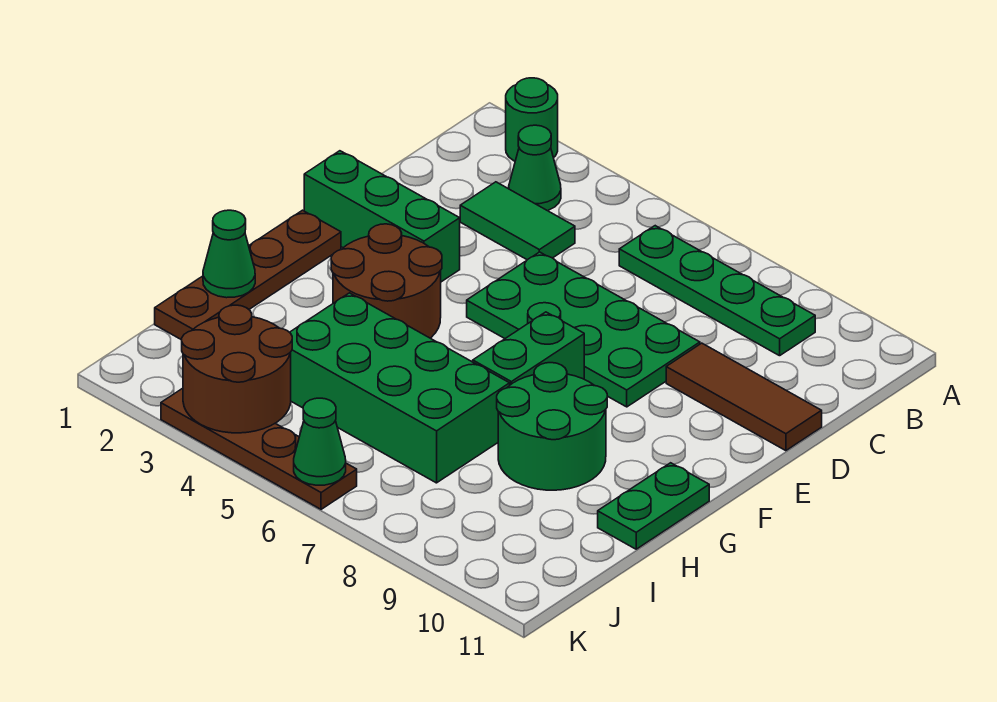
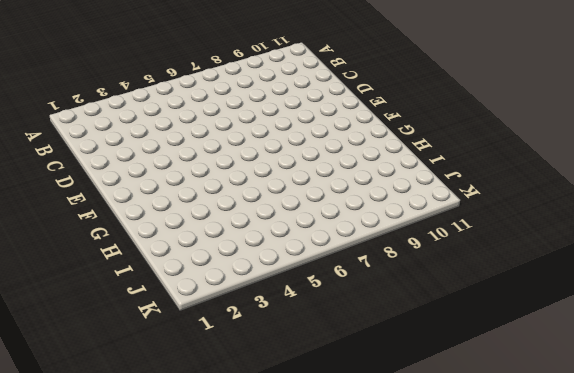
none -> green 1x1 round brick [506,78,558,161]
none -> green 1x1 cone [509,125,561,211]
none -> green 1x4 plate [619,226,815,356]

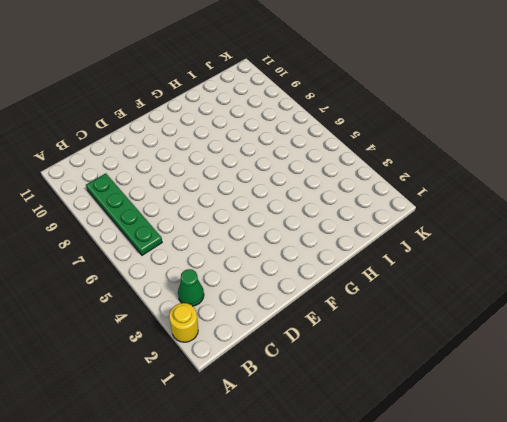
yellow 1x1 round brick [169,303,198,342] -> green 1x1 round brick [506,78,558,161]
none -> green 1x2 tile [460,182,575,260]
none -> green 2x4 plate [467,252,700,407]
none -> brown 1x3 tile [666,343,822,451]

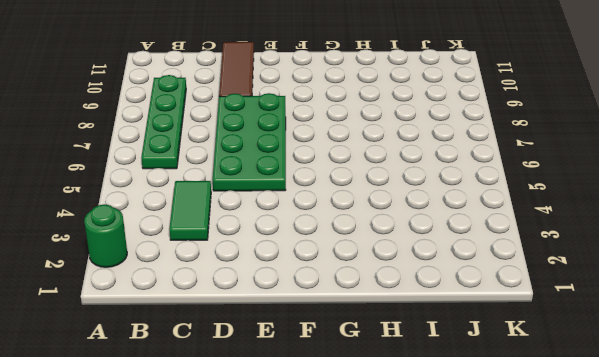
none -> green 1x1 cone [509,125,561,211]
none -> green 1x3 brick [304,151,460,282]
none -> brown 1x4 plate [155,210,341,340]

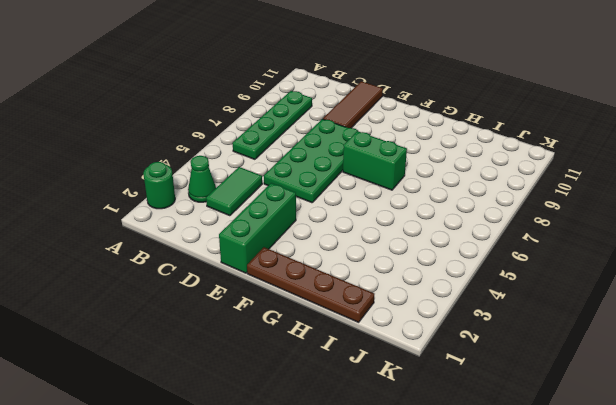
none -> brown 2x2 round brick [331,224,442,338]
none -> green 2x2 round brick [497,363,607,490]
none -> green 1x2 plate [598,463,709,549]

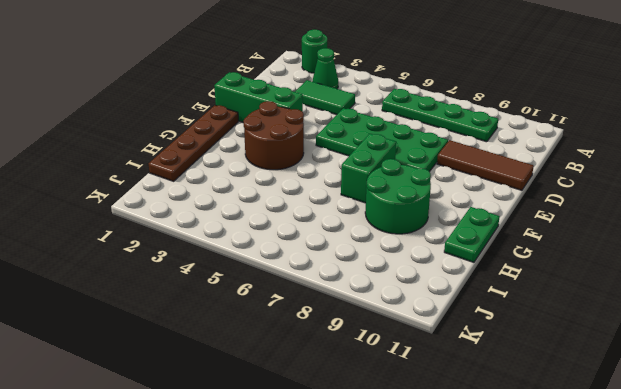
none -> green 2x4 brick [290,293,510,483]
none -> brown 1x4 plate [161,388,357,509]
none -> green 1x1 cone [203,210,255,298]

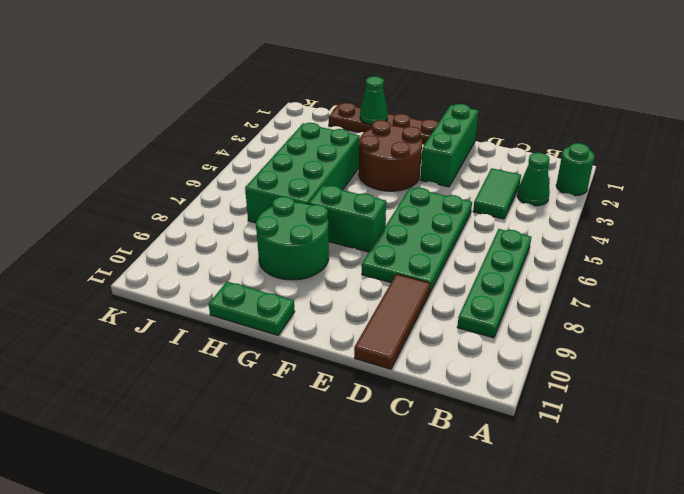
none -> brown 1x4 plate [161,388,357,509]
none -> brown 2x2 round brick [182,305,292,433]
none -> green 1x1 cone [294,398,346,485]

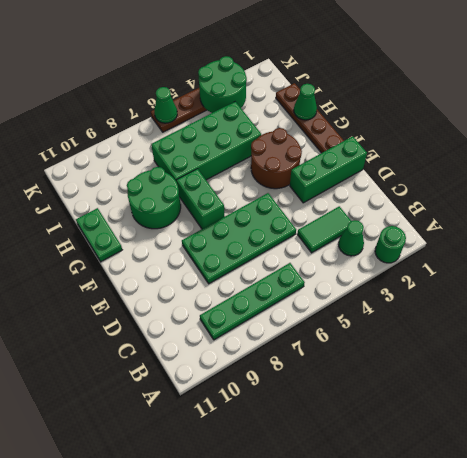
green 2x2 round brick [198,56,247,113] -> brown 2x2 round brick [182,305,292,433]
none -> brown 1x3 tile [666,343,822,451]

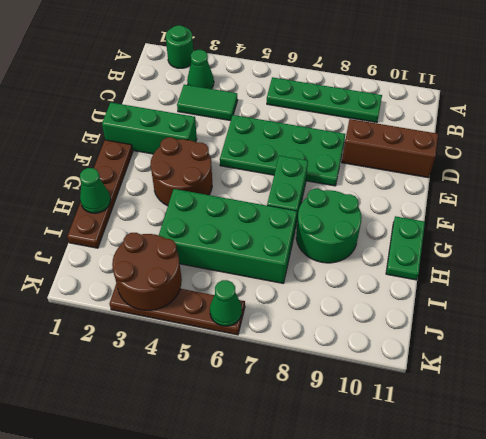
brown 1x3 brick [342,119,438,178] -> brown 1x3 tile [666,343,822,451]

